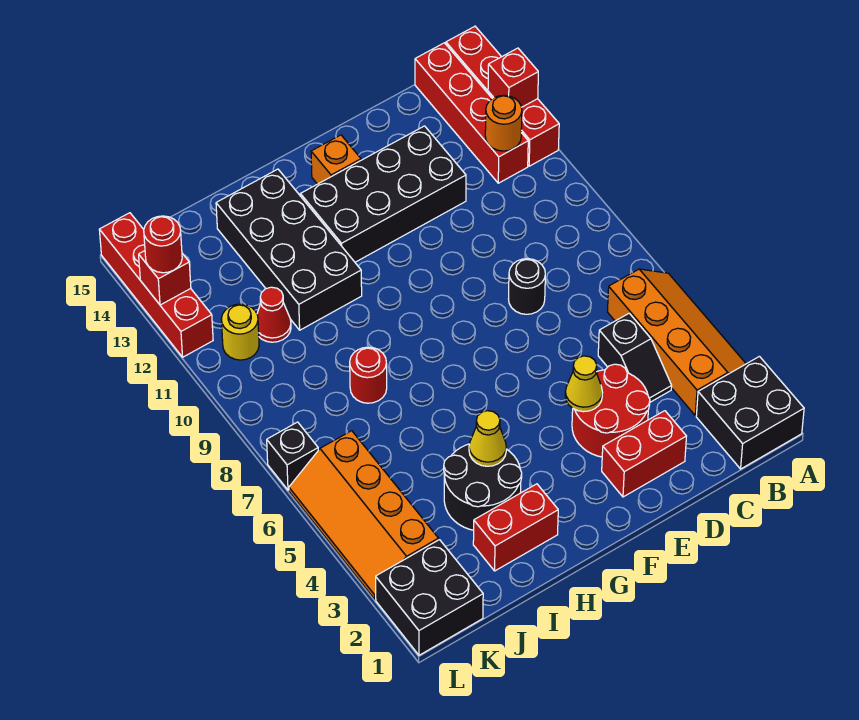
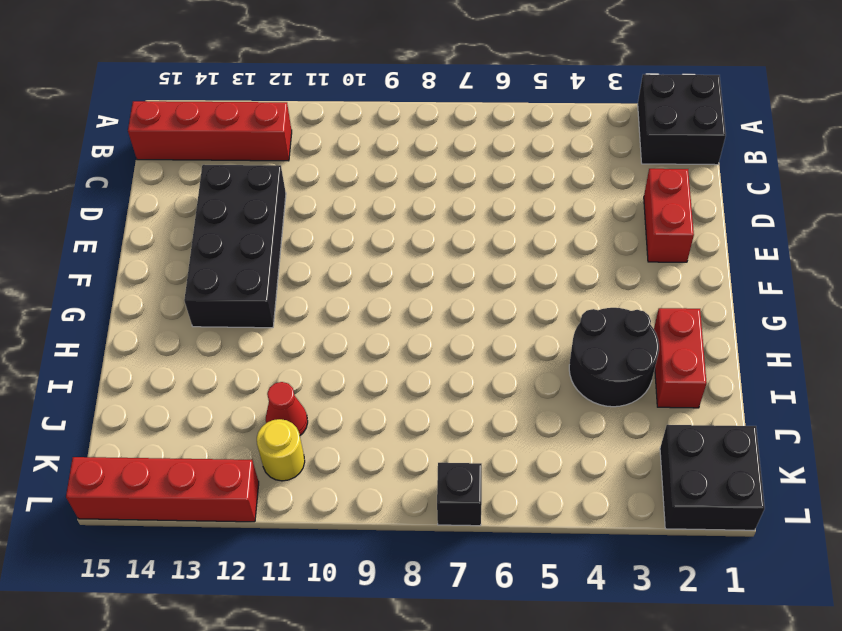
none -> orange 2x4 slope [607,269,746,416]
none -> red 1x4 brick [446,26,559,166]
none -> black 1x2 slope [598,313,672,402]

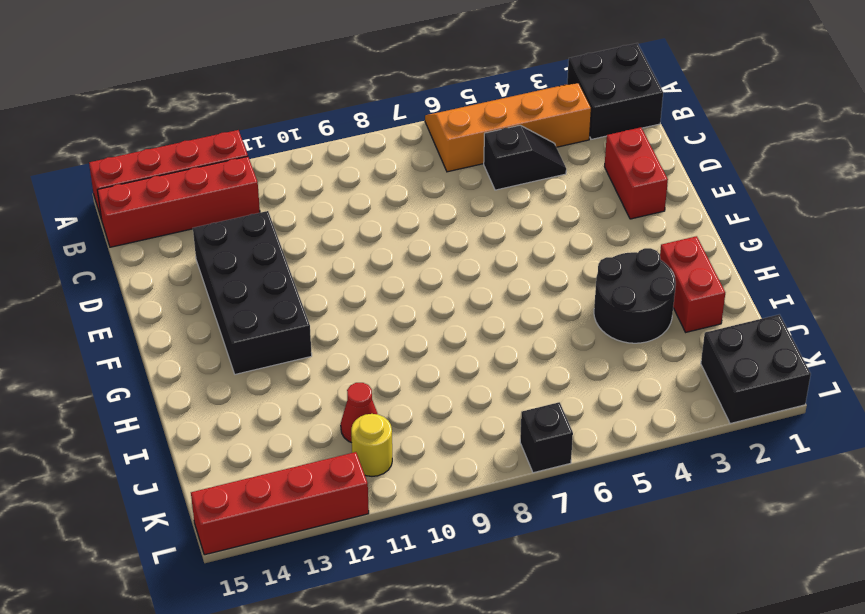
none -> red 2x2 round brick [572,364,650,457]
none -> black 1x1 round brick [509,259,545,314]
none -> orange 1x1 brick [311,135,361,184]

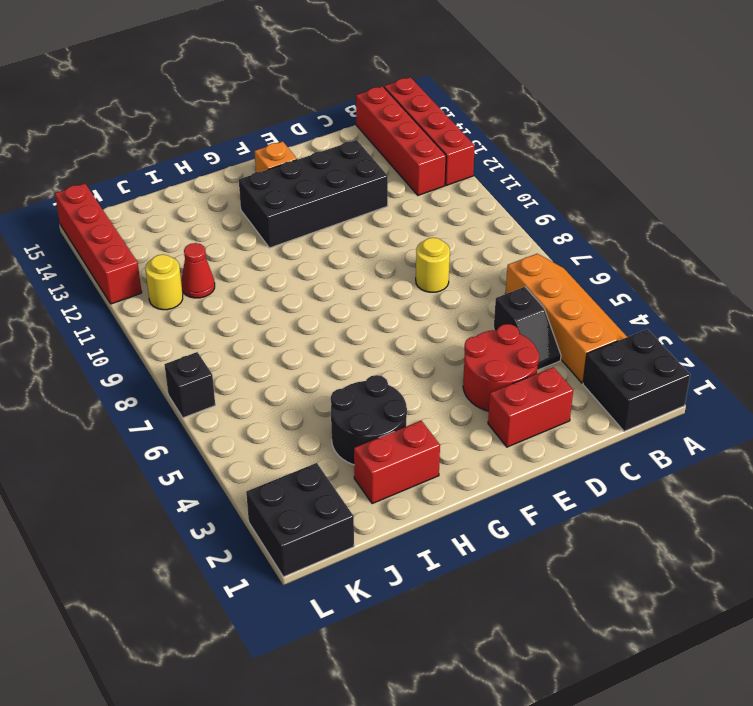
yellow 1x1 round brick [416,238,450,292] -> black 1x1 round brick [509,259,545,314]
none -> black 2x4 brick [216,169,362,330]
none -> red 1x1 round brick [350,347,387,403]
none -> orange 2x4 slope [289,431,438,599]

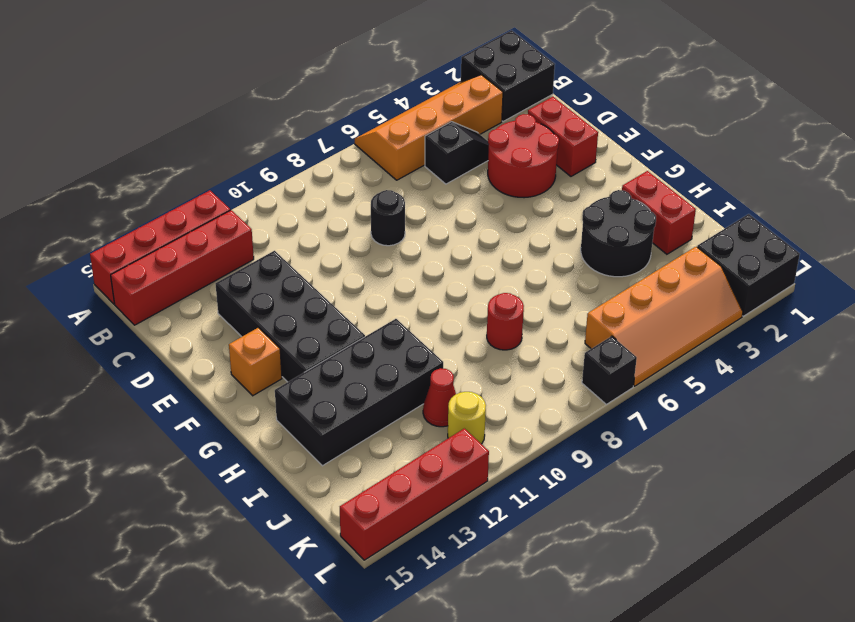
none -> red 1x1 brick [488,48,538,107]
none -> orange 1x1 round brick [485,95,522,151]
none -> yellow 1x1 cone [565,356,602,412]

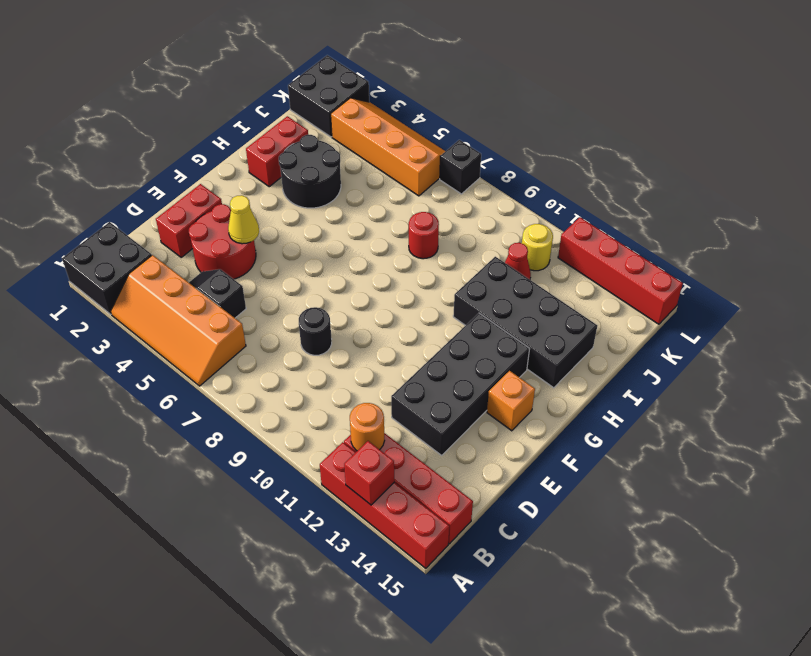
none -> yellow 1x1 cone [469,411,506,466]
none -> red 1x1 brick [139,251,191,305]
none -> red 1x1 round brick [144,216,182,273]

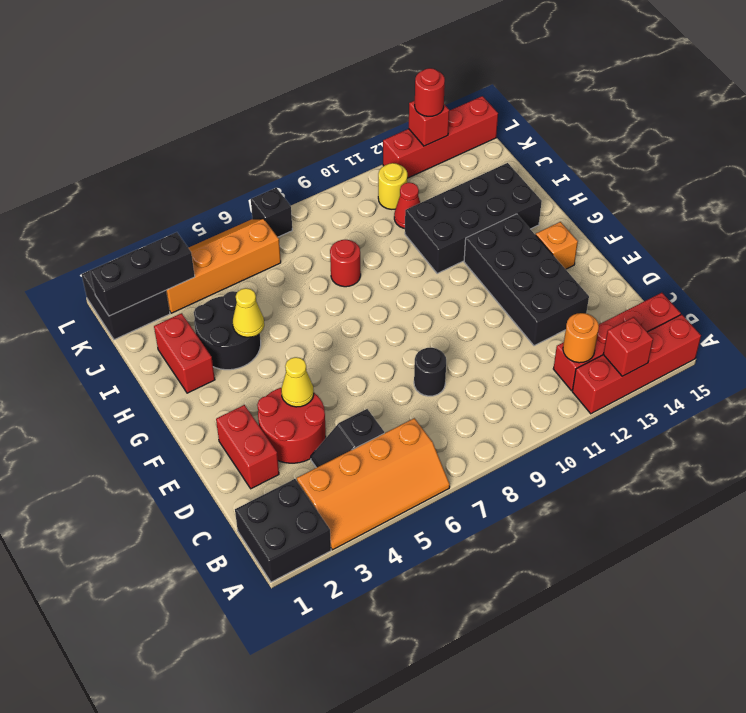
black 1x3 brick [90,232,195,316] -> none

